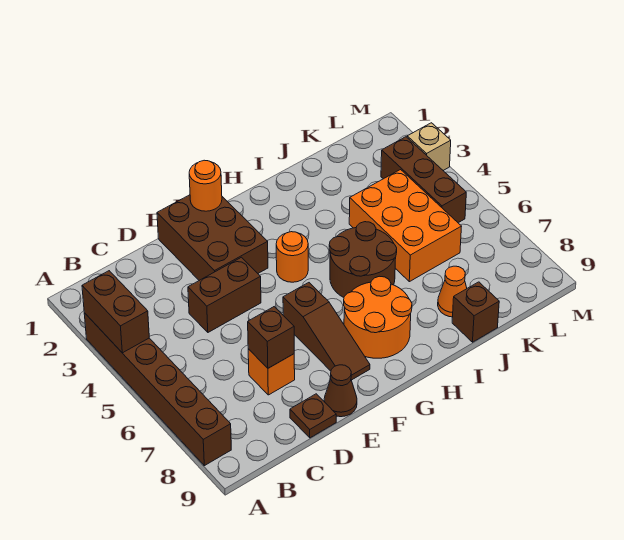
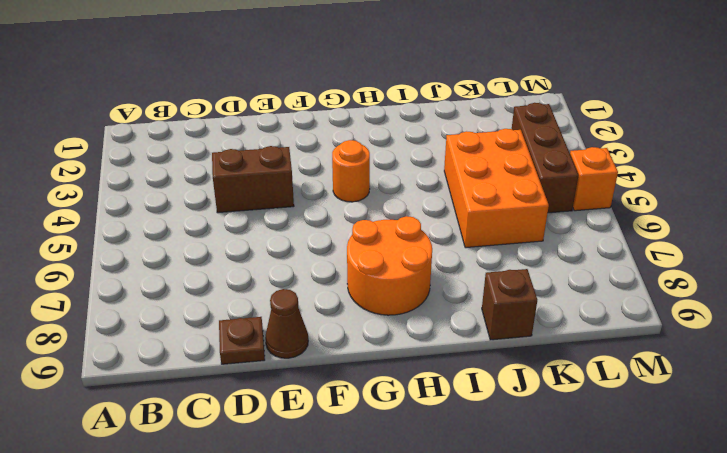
orange 1x1 brick [570,147,618,211] -> orange 1x1 brick moved to [248,349,295,395]
none -> brown 1x6 brick [84,313,231,466]
none -> brown 2x3 brick [157,195,268,280]
none -> brown 1x3 slope [283,283,370,380]

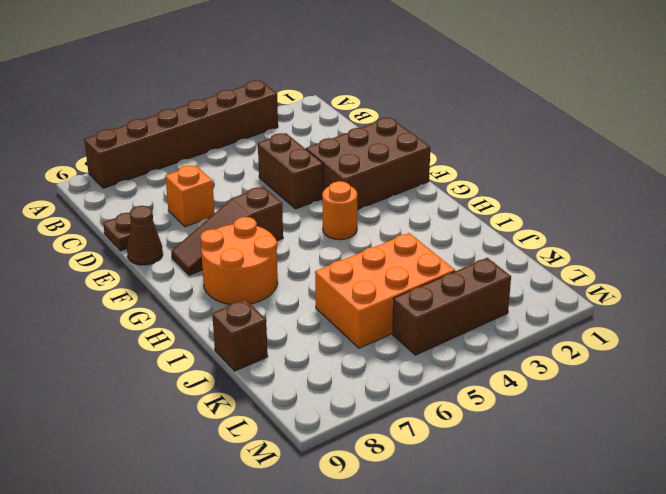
none -> brown 2x2 round brick [329,222,397,297]
none -> orange 1x1 cone [438,266,467,317]
none -> tan 1x1 brick [407,123,451,170]

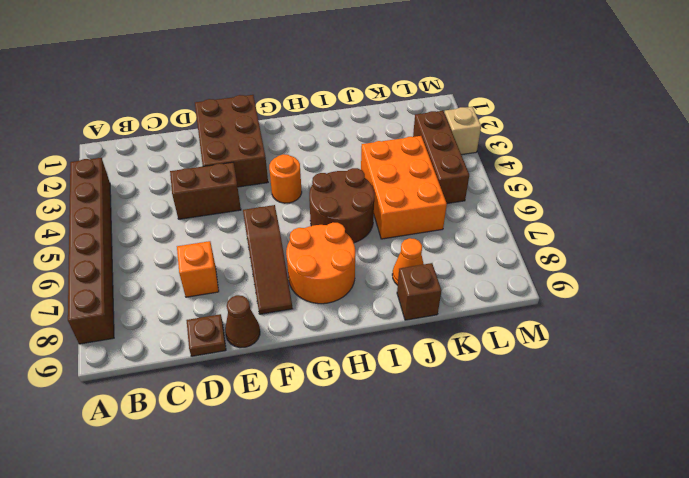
none -> brown 1x2 brick [82,271,149,353]
none -> brown 1x1 brick [248,307,294,368]
none -> orange 1x1 round brick [189,160,222,211]

